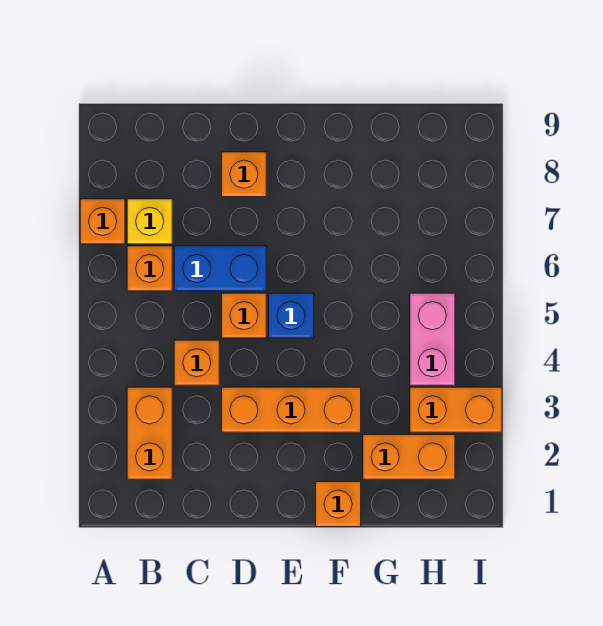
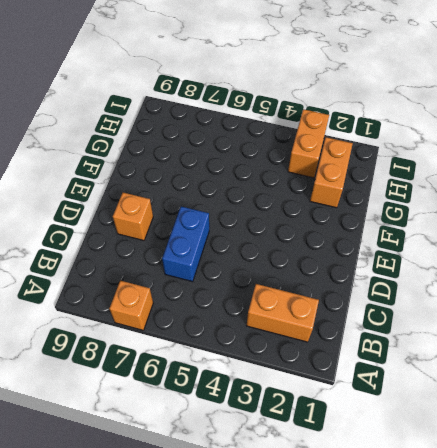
none -> orange 1x1 brick [127,246,172,291]
none -> yellow 1x1 brick [127,199,172,244]
none -> orange 1x1 brick [174,340,219,385]

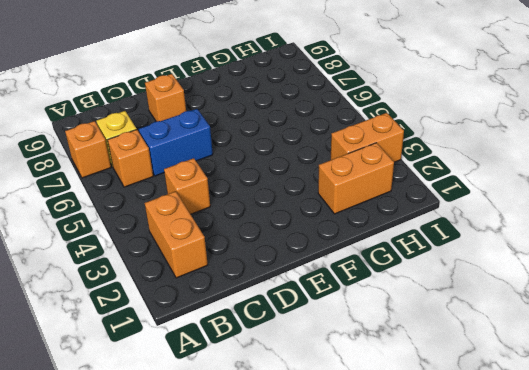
none -> orange 1x3 brick [222,387,361,432]
none -> orange 1x1 brick [222,293,266,338]
none -> blue 1x1 brick [269,293,314,338]

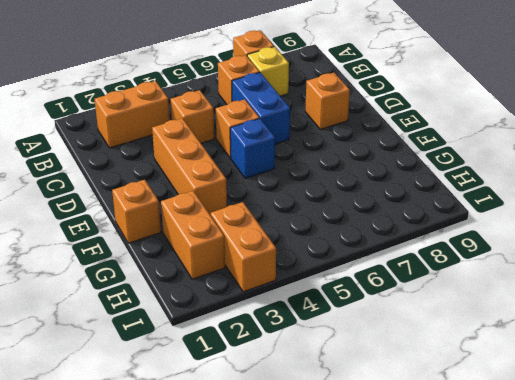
none -> pink 1x2 brick [410,293,455,385]

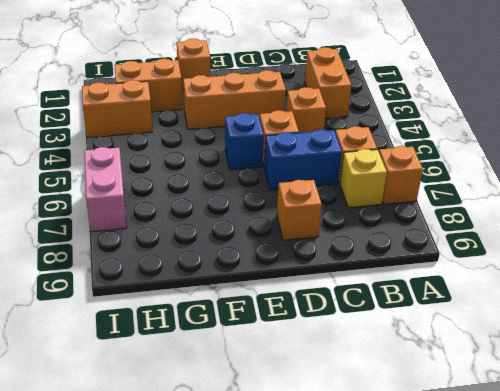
pink 1x2 brick [84,147,127,232] -> pink 1x2 brick moved to [410,293,455,385]

